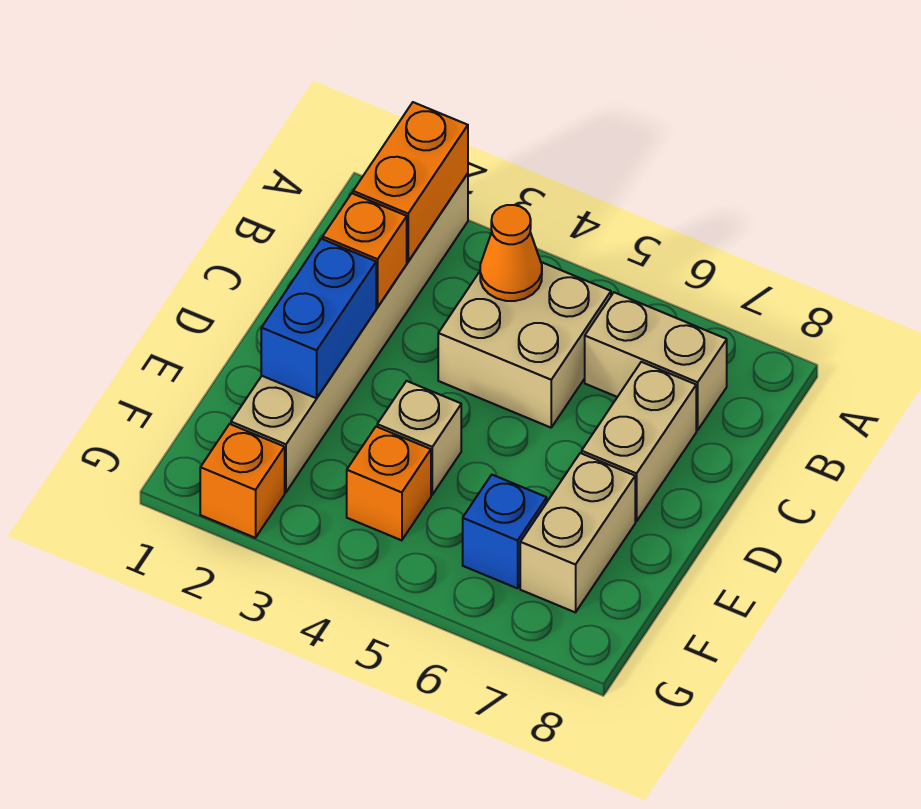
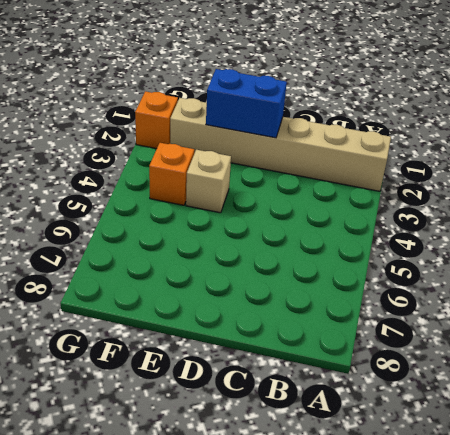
none -> tan 2x2 brick [438,262,611,428]
none -> tan 1x2 brick [585,292,727,430]
none -> tan 1x2 brick [582,362,696,521]

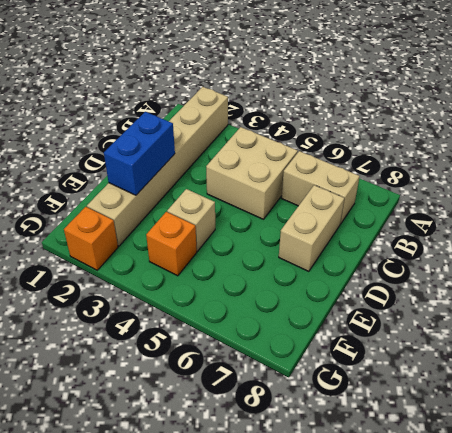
none -> tan 1x2 brick [520,453,635,613]
none -> blue 1x1 brick [463,475,547,588]
none -> orange 1x2 brick [353,102,468,261]

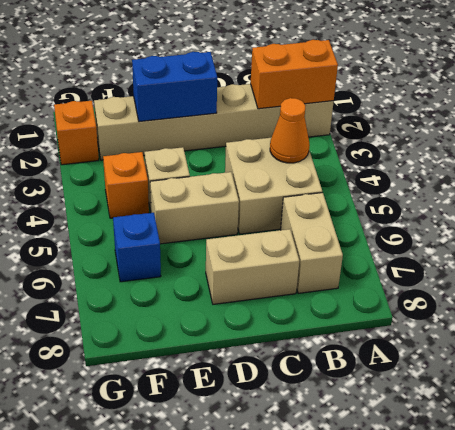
tan 1x2 brick [150,172,239,244] -> tan 1x2 brick moved to [520,453,635,613]
none -> orange 1x1 brick [323,193,407,307]

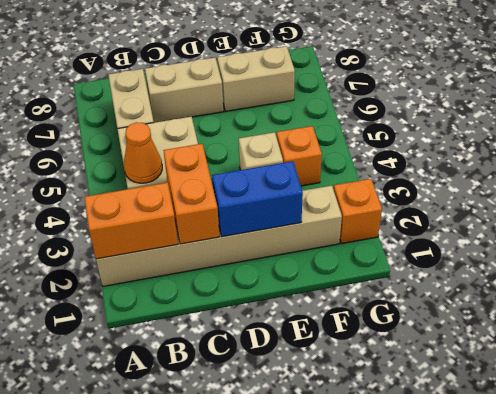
orange 1x2 brick [163,144,219,244] -> orange 1x1 brick [323,193,407,307]
none -> blue 1x1 brick [463,475,547,588]

